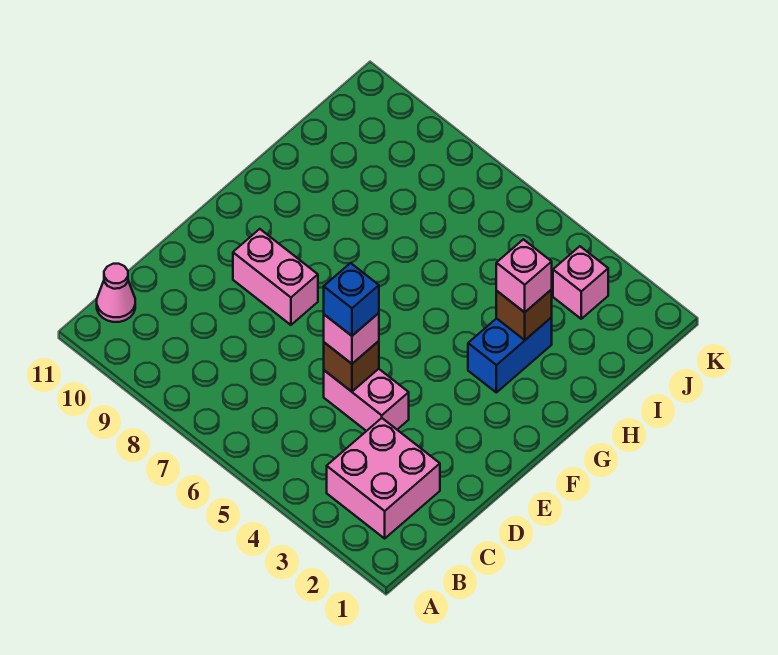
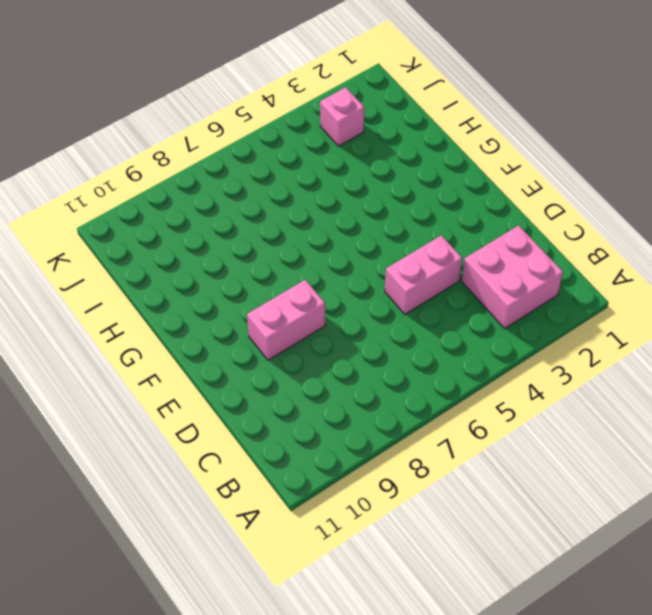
none -> pink 1x1 cone [97,264,135,322]
none -> blue 1x2 brick [468,317,552,392]

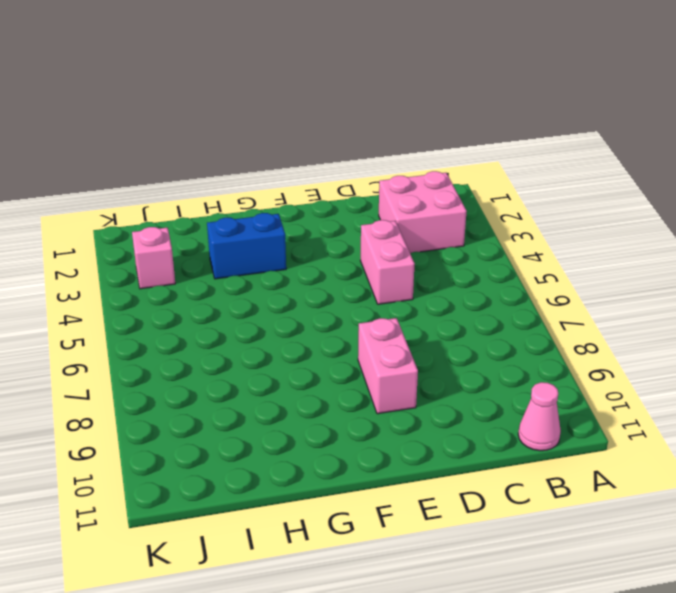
none -> brown 1x1 brick [324,341,379,392]
none -> brown 1x1 brick [496,290,552,340]

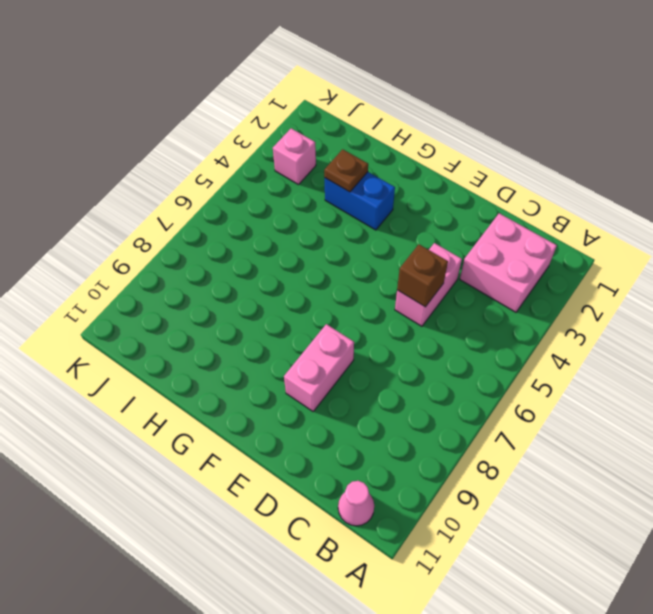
brown 1x1 plate [324,149,368,192] -> brown 1x1 brick [496,290,552,340]
none -> pink 1x1 brick [324,313,379,364]
none -> pink 1x1 brick [496,239,552,312]

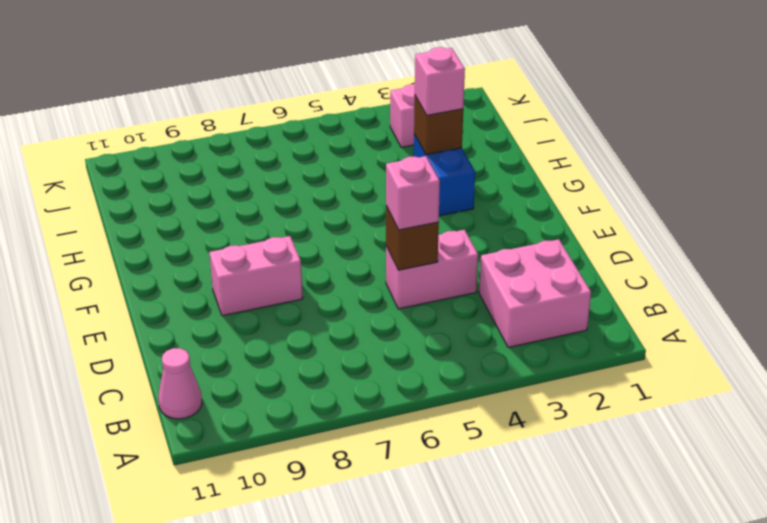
none -> blue 1x1 brick [324,263,379,336]

